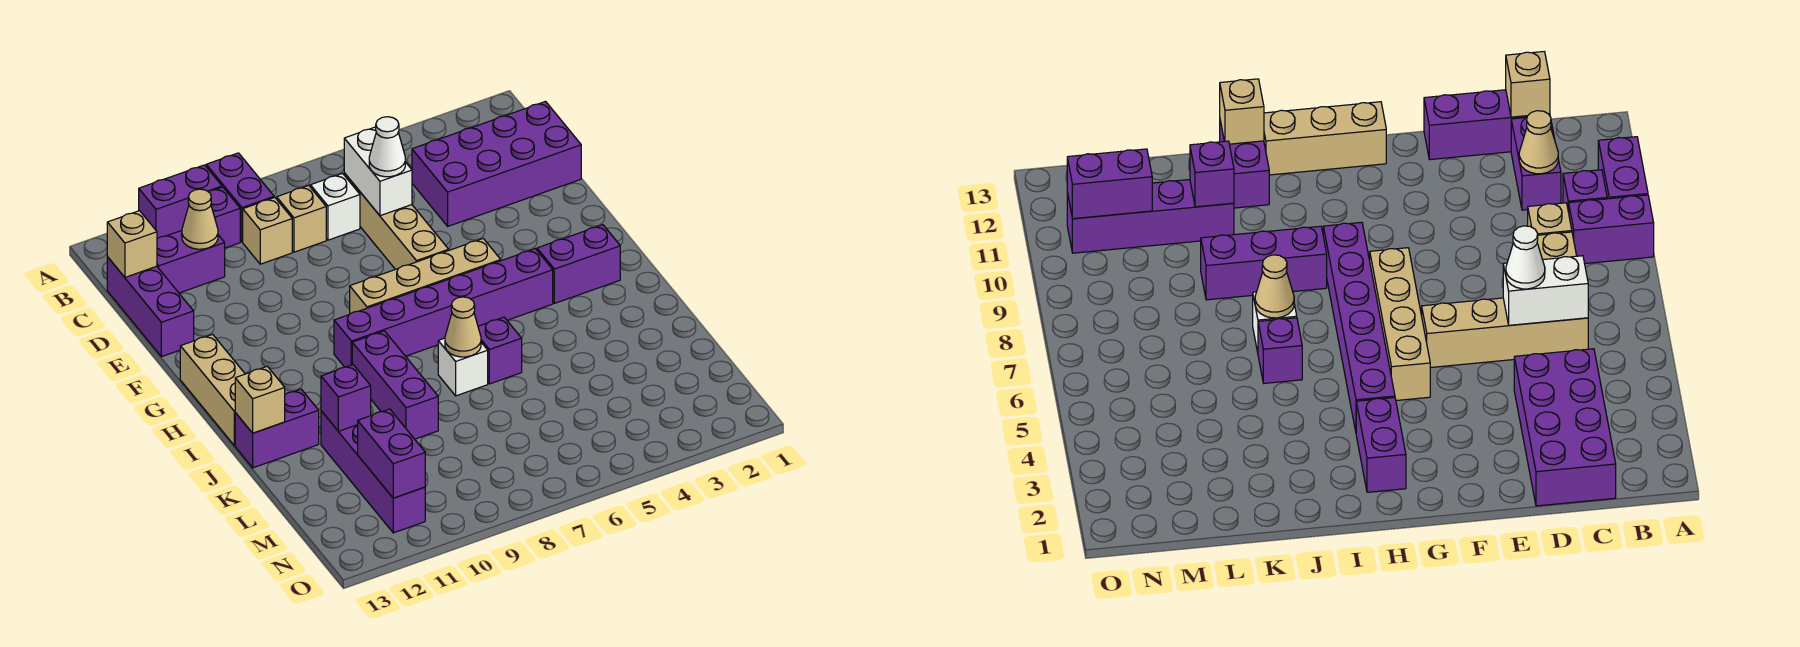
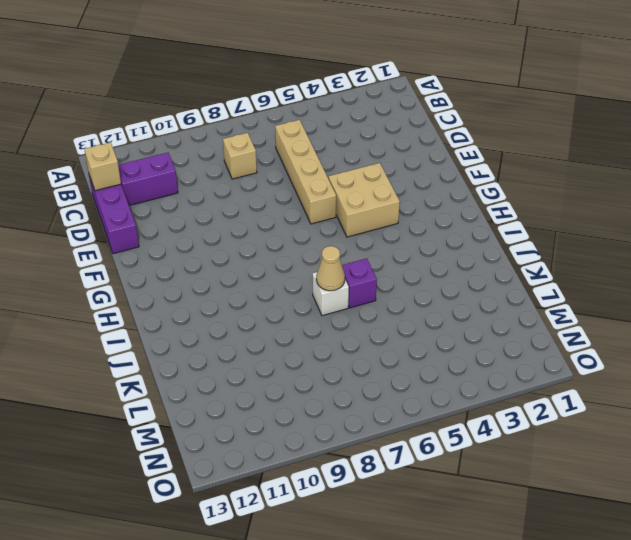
tan 2x2 brick [328,163,400,237] -> tan 1x4 brick [350,239,501,314]
none -> purple 1x2 brick [206,153,274,242]
none -> purple 1x2 brick [139,165,222,239]
none -> purple 1x1 brick [209,187,240,248]

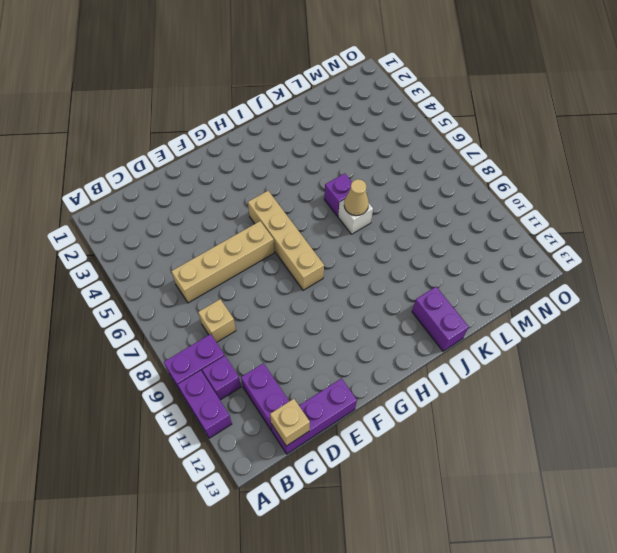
none -> purple 2x4 brick [412,102,581,226]
none -> white 1x1 brick [310,174,360,240]
none -> tan 1x1 brick [243,198,292,264]

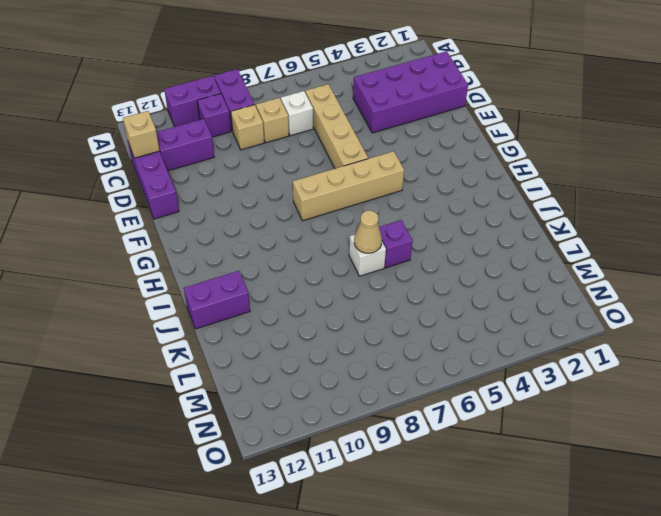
none -> tan 1x3 brick [180,334,245,446]
none -> purple 1x2 brick [537,225,620,303]
none -> purple 1x6 brick [334,249,553,367]

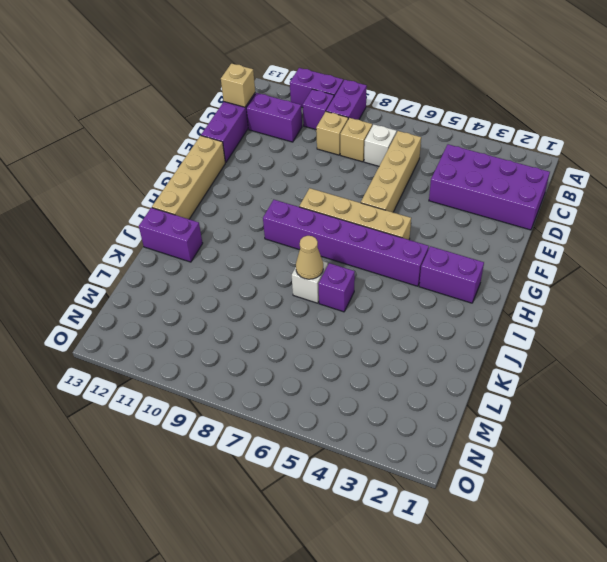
tan 1x4 brick [152,136,225,219] -> tan 1x3 brick [180,334,245,446]
none -> purple 1x3 brick [352,331,438,439]
none -> purple 1x4 brick [321,411,425,533]
none -> white 1x2 brick [344,127,412,216]

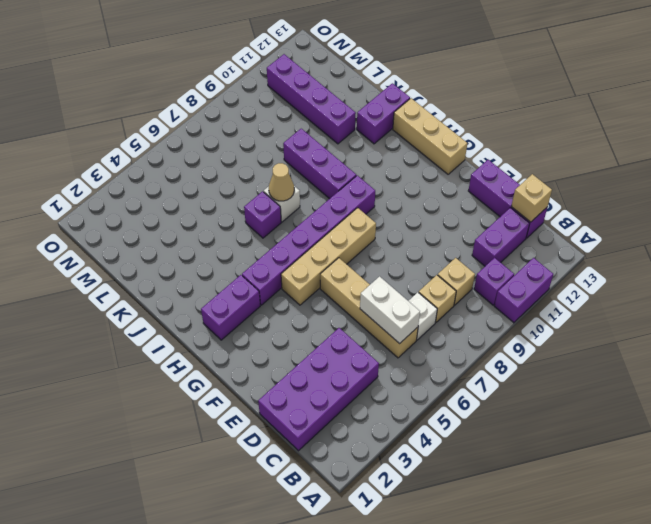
none -> purple 1x2 brick [206,153,274,242]
none -> tan 1x1 cone [182,189,218,249]
none -> tan 1x1 brick [235,366,285,433]

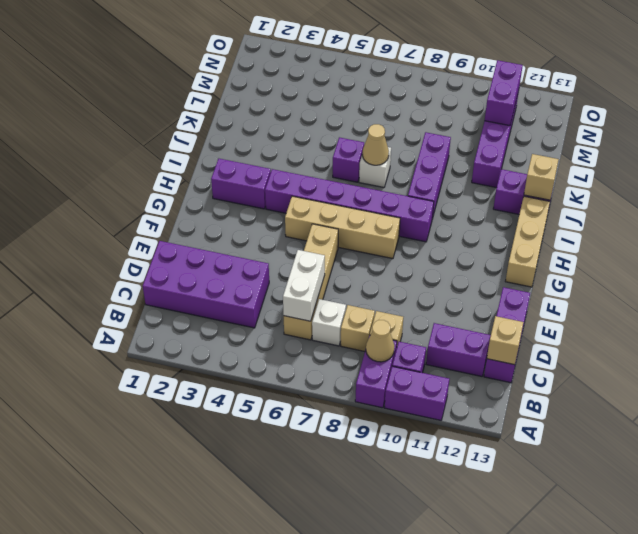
tan 1x1 cone [366,320,394,362] -> tan 1x1 cone moved to [182,189,218,249]
none -> purple 1x1 brick [321,365,371,431]
none -> white 1x1 cone [369,117,405,177]

